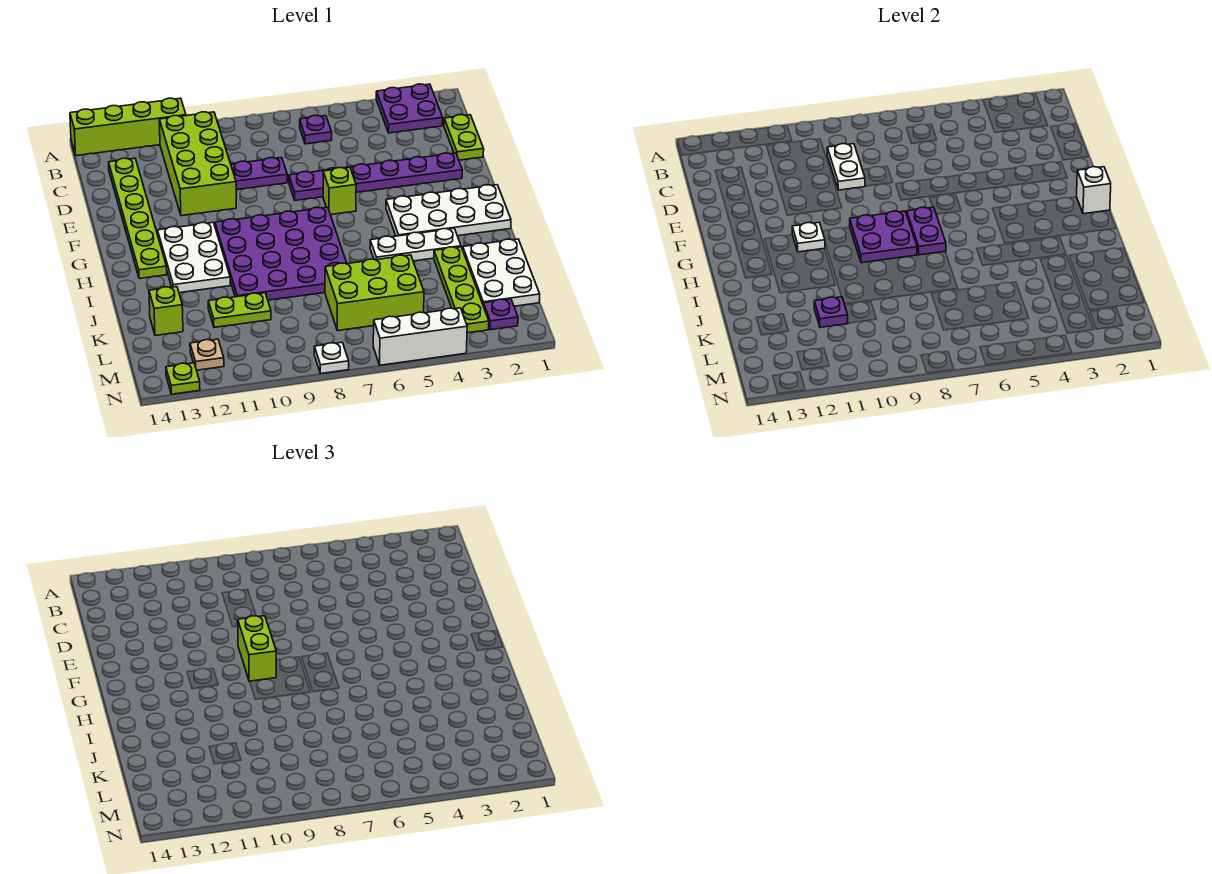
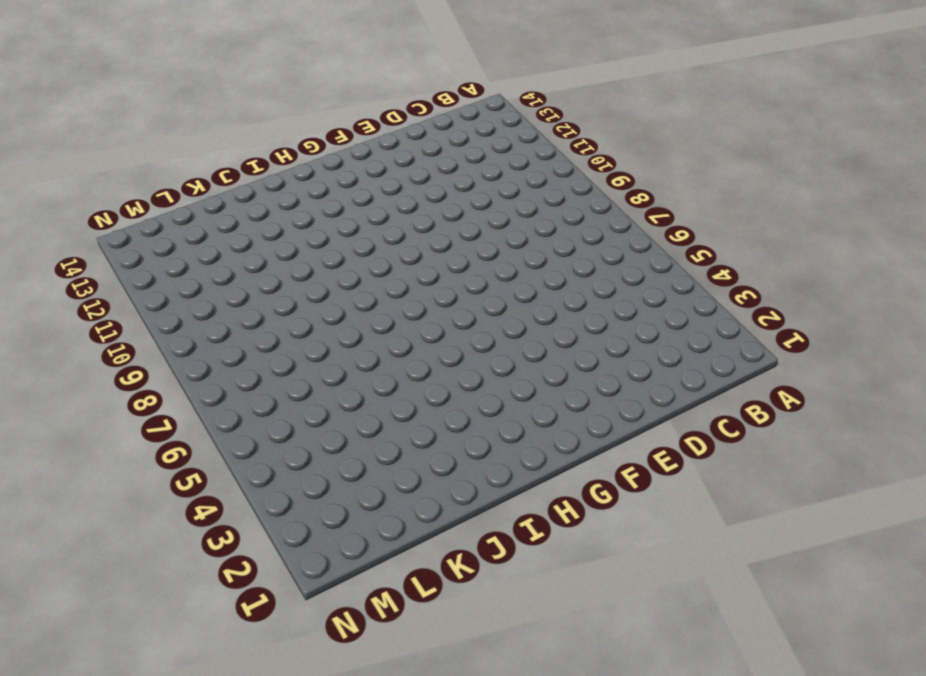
none -> purple 2x2 plate [376,84,443,133]
none -> lime 1x4 brick [70,98,186,156]
none -> purple 1x1 plate [300,115,332,144]
none -> lime 2x4 brick [159,112,236,216]

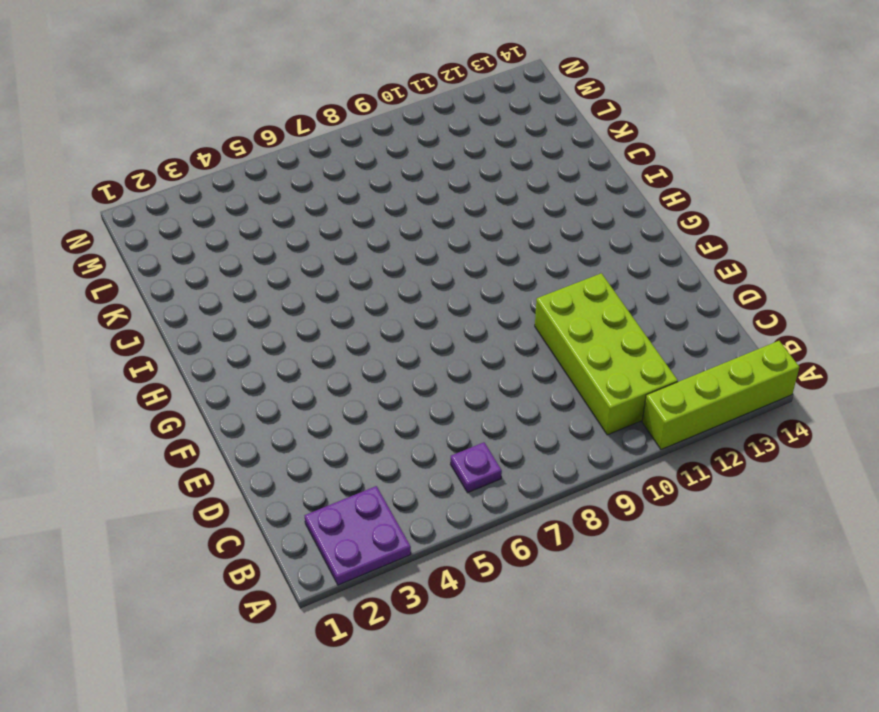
none -> lime 1x2 plate [444,115,484,160]
none -> lime 1x6 plate [109,158,167,279]
none -> purple 1x2 plate [231,158,287,190]
none -> purple 1x6 plate [289,153,462,201]

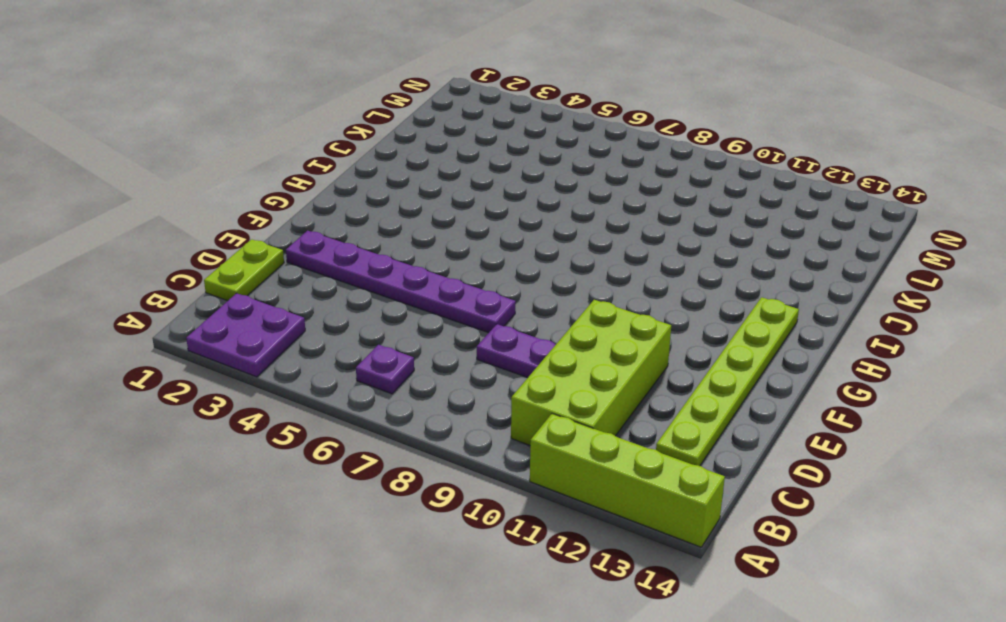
none -> lime 1x1 brick [323,168,356,215]
none -> white 2x4 plate [386,185,511,236]
none -> purple 4x4 plate [215,207,347,300]
none -> white 2x3 plate [158,223,230,293]

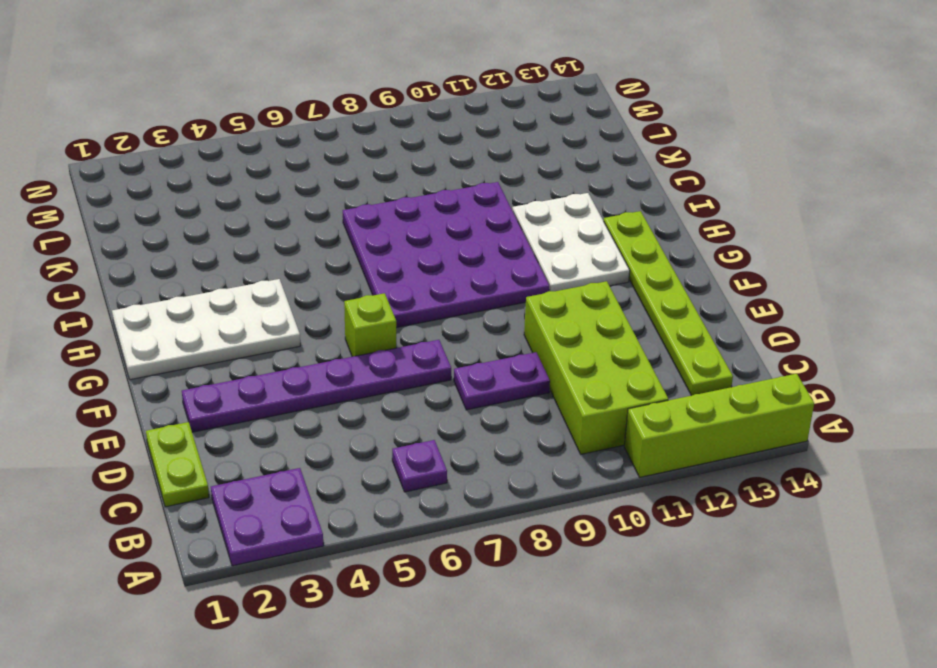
none -> white 1x3 plate [370,228,461,261]
none -> white 2x3 plate [463,239,540,306]
none -> lime 1x4 plate [434,247,489,333]
none -> lime 2x3 brick [325,255,424,331]

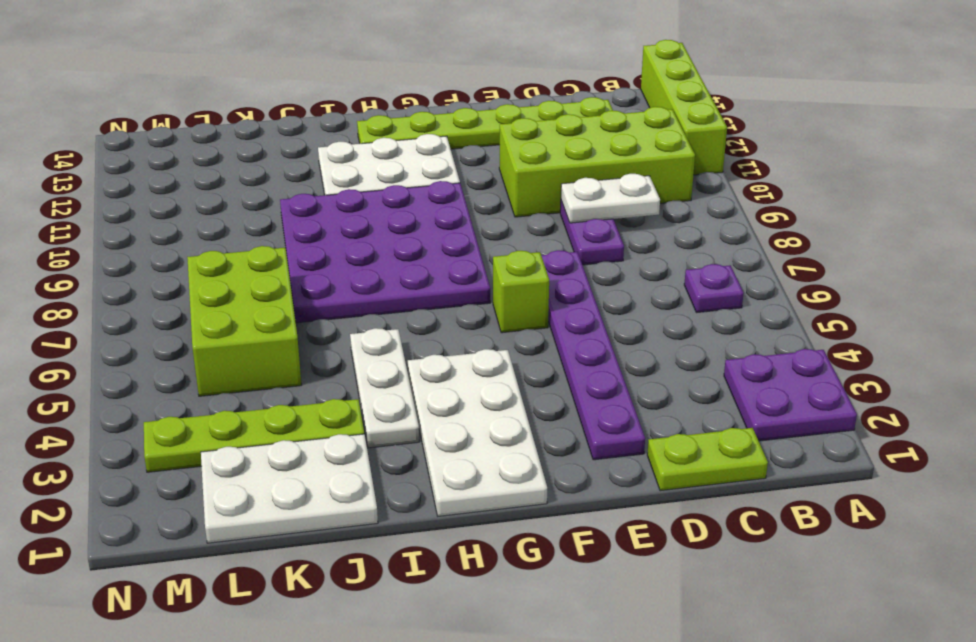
none -> lime 1x2 plate [208,293,271,327]
none -> lime 1x1 brick [149,287,183,336]
none -> purple 1x1 plate [483,299,518,330]
none -> tan 1x1 plate [190,339,224,370]

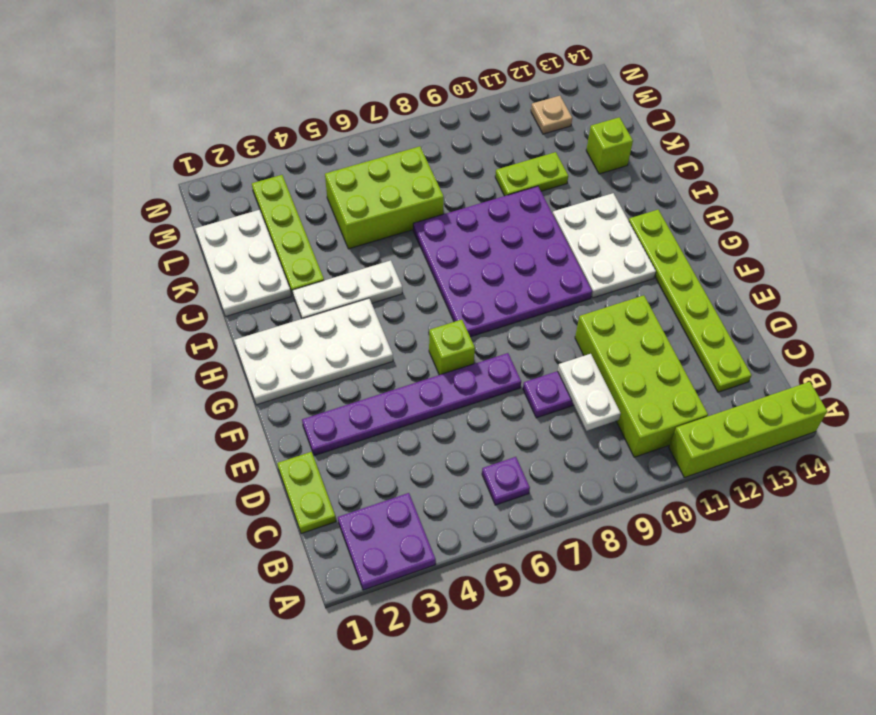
none -> purple 1x1 plate [483,299,518,330]
none -> white 1x3 brick [373,308,467,365]
none -> white 1x1 plate [314,342,349,374]
none -> lime 1x1 plate [166,363,200,394]

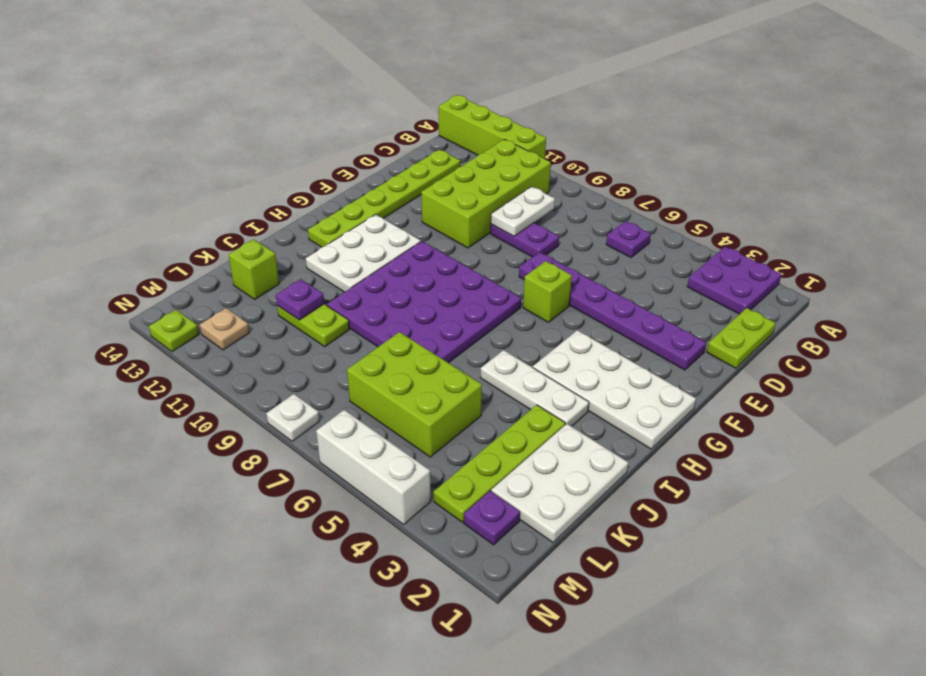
none -> white 1x1 brick [1077,167,1111,214]
none -> purple 1x2 plate [907,207,946,255]
none -> purple 2x2 plate [850,211,917,263]
none -> white 1x1 plate [792,223,825,252]

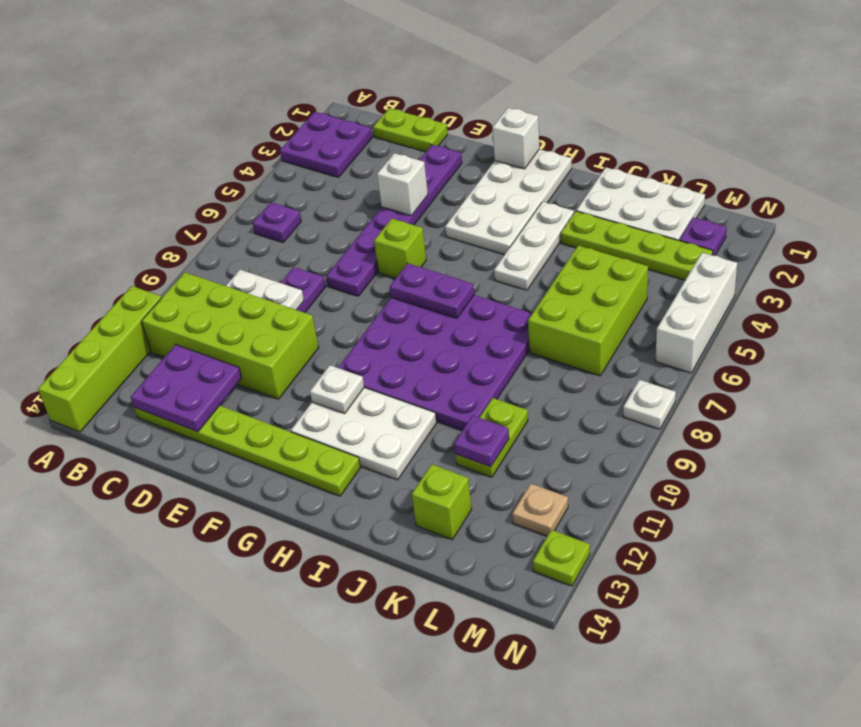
purple 2x2 plate [131,345,242,432] -> purple 2x2 plate moved to [850,211,917,263]
white 1x1 brick [377,153,428,216] -> none
none -> lime 1x2 brick [238,616,276,681]

